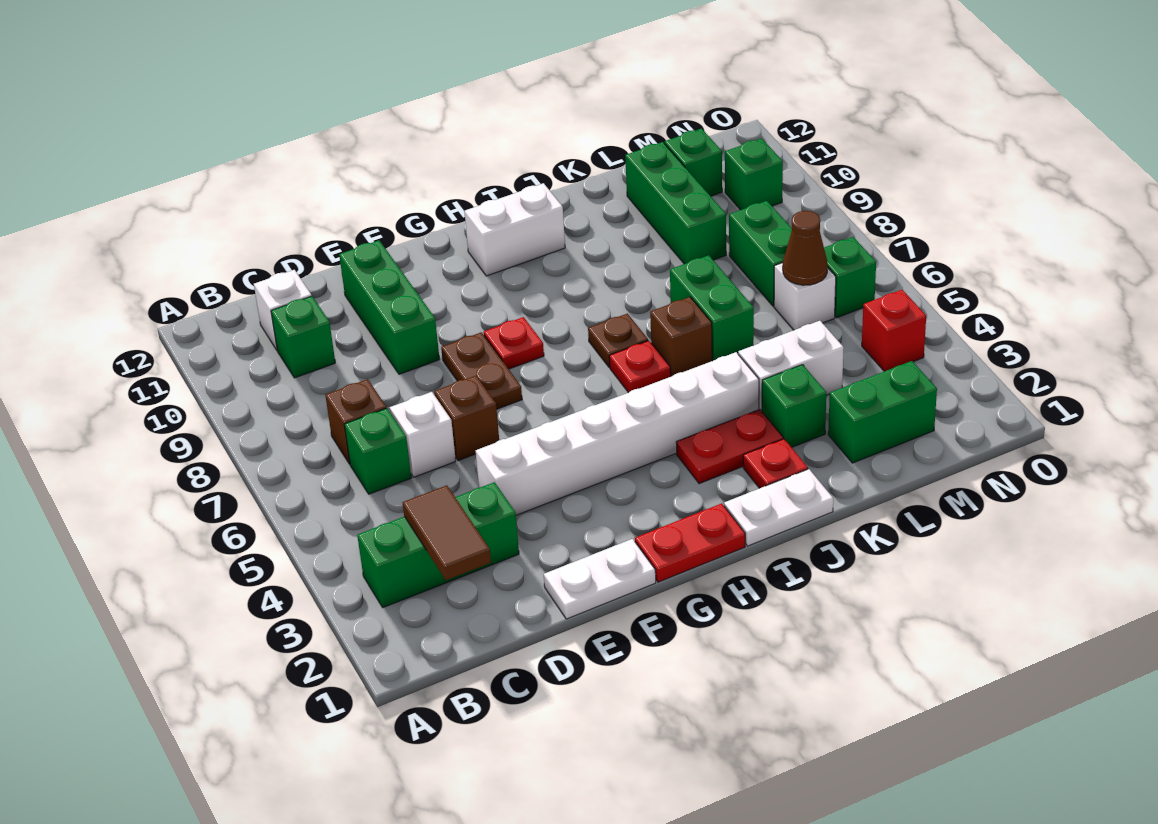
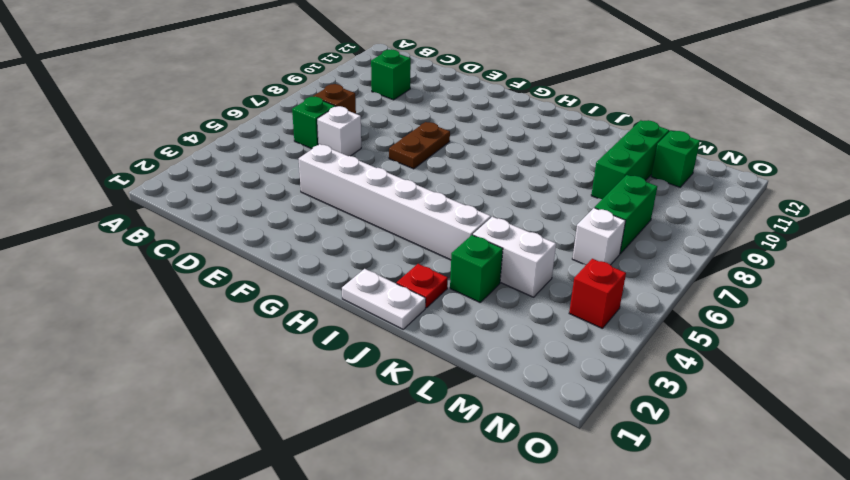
none -> green 1x3 brick [357,482,519,607]
none -> white 1x1 brick [254,270,312,350]
none -> white 1x2 plate [544,539,656,619]
none -> brown 1x1 brick [434,376,499,461]

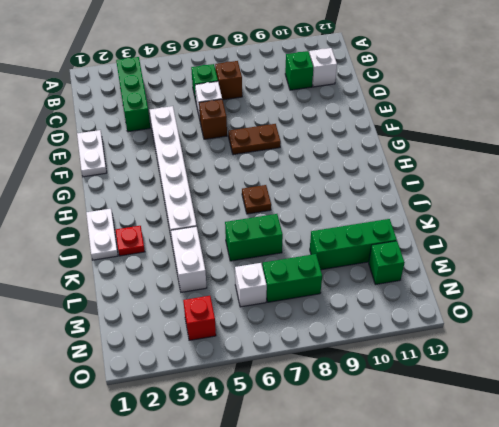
none -> green 1x3 brick [339,240,440,374]
none -> red 1x2 plate [635,503,745,582]
none -> red 1x1 plate [484,317,544,369]
none -> white 1x2 brick [464,183,565,276]

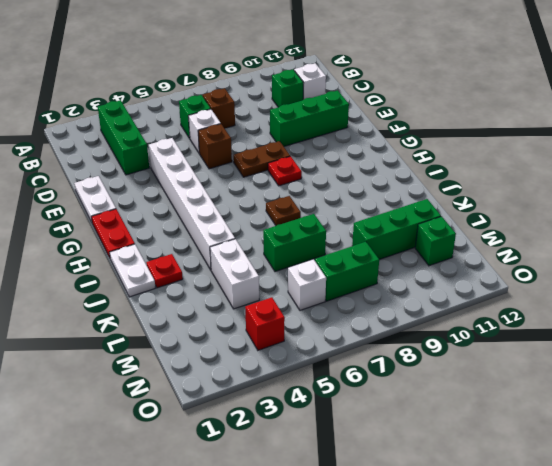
none -> white 1x2 brick [464,183,565,276]
none -> red 1x2 plate [676,409,783,484]
none -> red 1x1 plate [609,341,671,393]
none -> brown 1x1 brick [650,297,712,376]

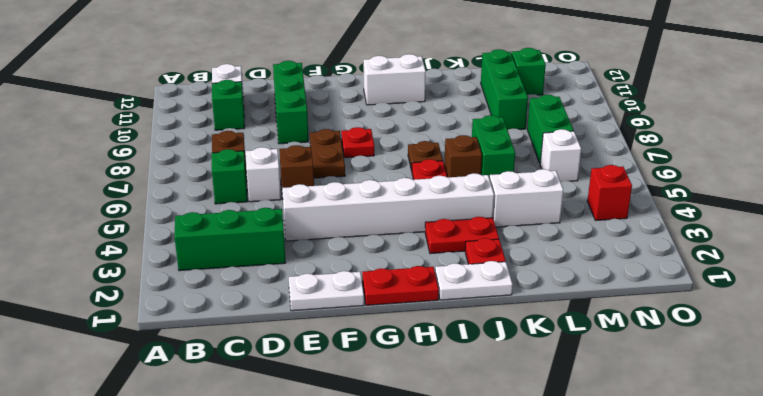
none -> green 1x1 brick [762,365,826,447]
none -> green 1x2 brick [828,361,937,463]
none -> green 1x1 brick [824,237,876,318]
none -> green 1x1 brick [725,138,783,210]

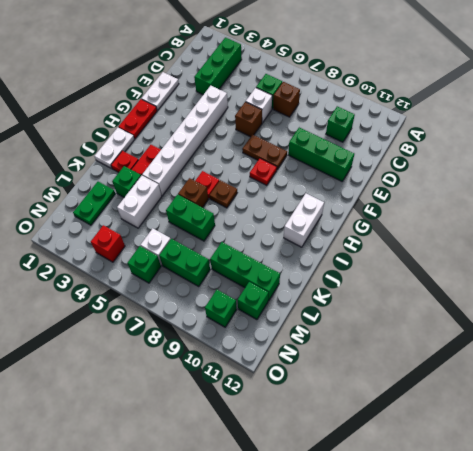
green 1x2 plate [73,182,115,225] -> green 1x2 brick [828,361,937,463]
none -> white 1x1 brick [254,270,312,350]
none -> brown 1x2 tile [403,485,491,580]
none -> brown 1x1 cone [783,211,828,285]

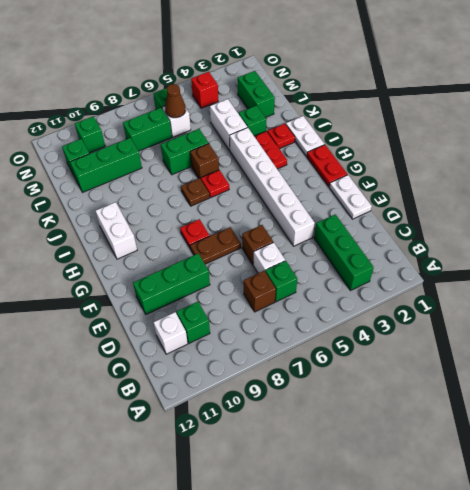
none -> brown 1x2 tile [403,485,491,580]

